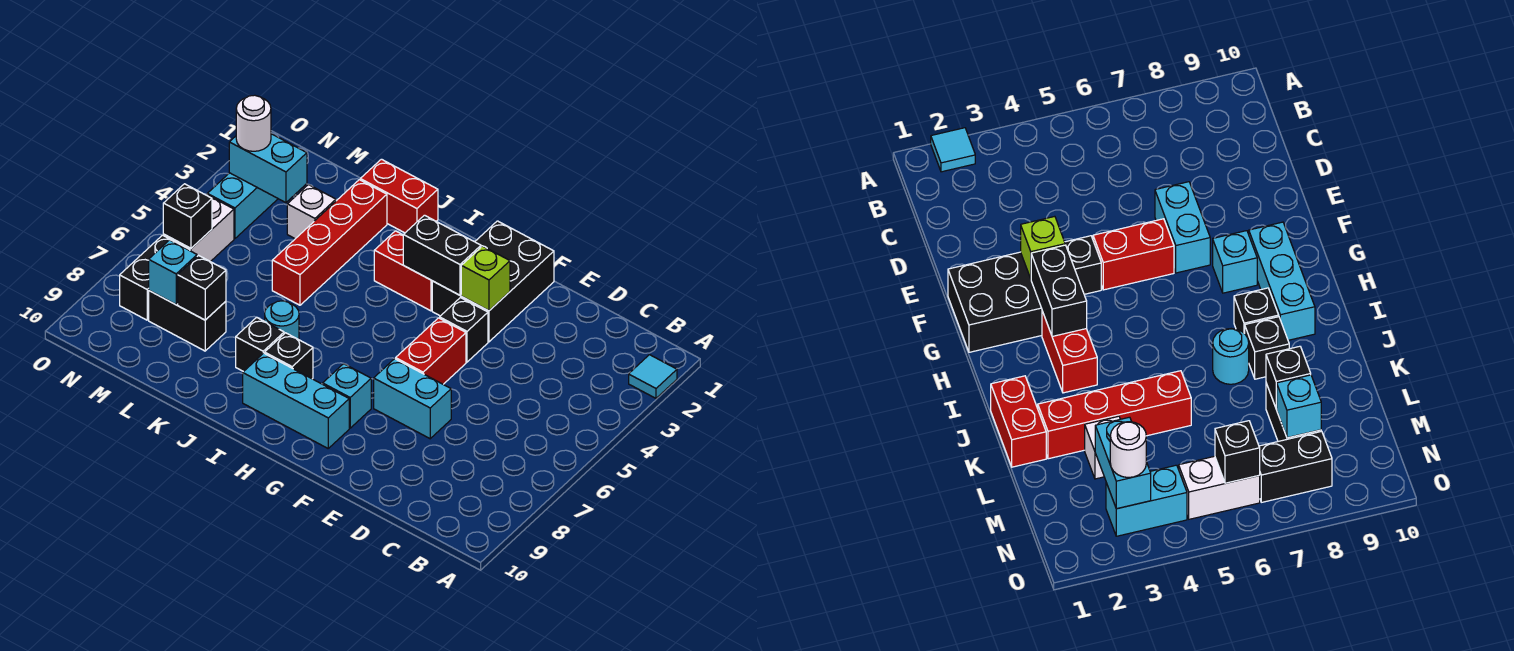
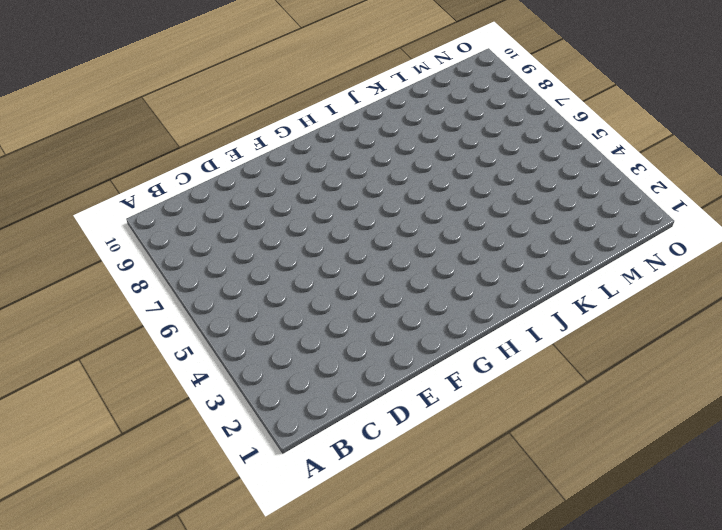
none -> cyan 1x1 tile [629,355,677,398]
none -> cyan 1x2 brick [374,359,451,439]
none -> black 2x3 brick [432,221,554,342]

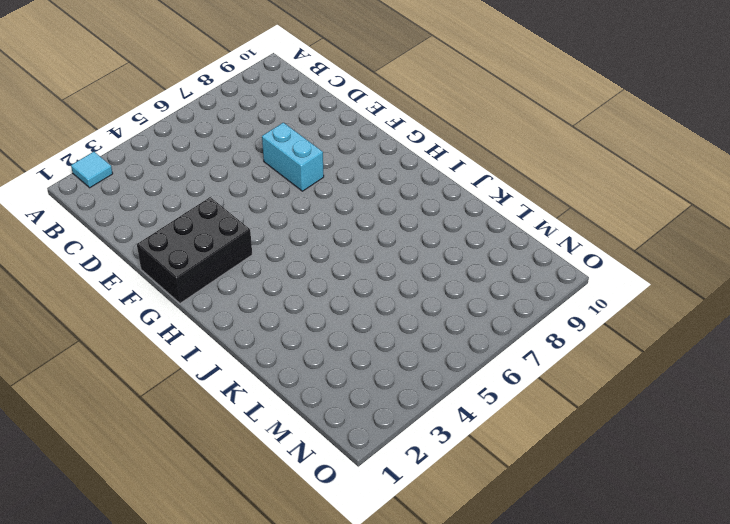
none -> black 1x1 brick [440,298,488,362]
none -> red 1x2 brick [396,318,466,384]
none -> cyan 1x1 brick [323,364,371,428]

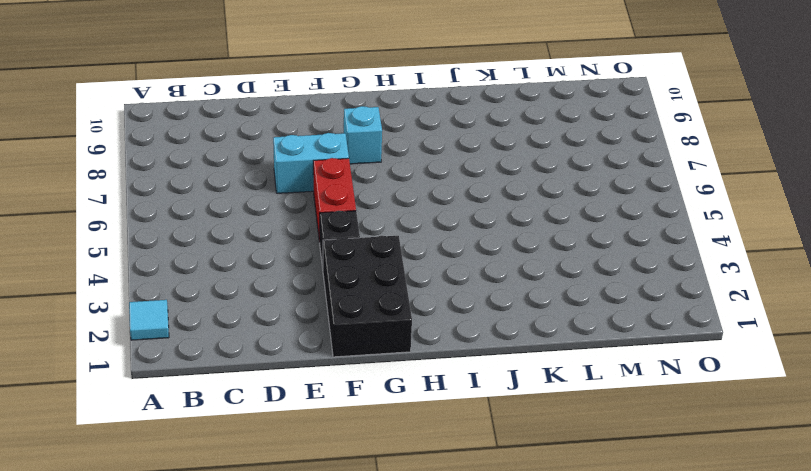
none -> cyan 1x3 brick [243,353,349,448]
none -> red 1x2 brick [374,231,432,311]
none -> black 1x1 brick [265,333,313,379]

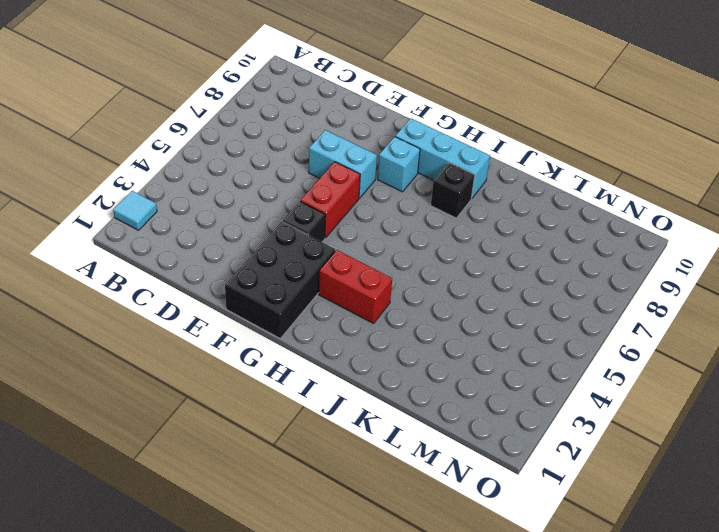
none -> red 1x2 brick [360,159,438,233]
none -> cyan 1x1 round brick [265,301,299,340]
none -> black 1x1 brick [236,317,284,372]

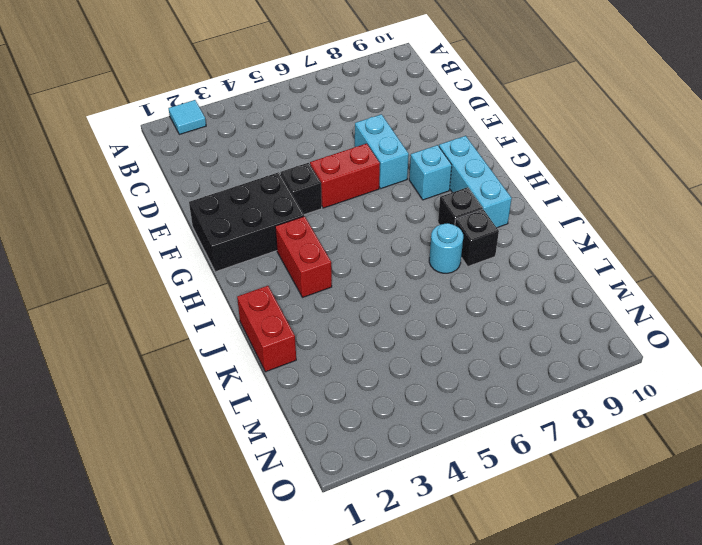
none -> red 1x4 brick [272,180,387,305]
none -> white 1x1 brick [287,185,336,239]
none -> black 1x2 brick [149,291,226,351]

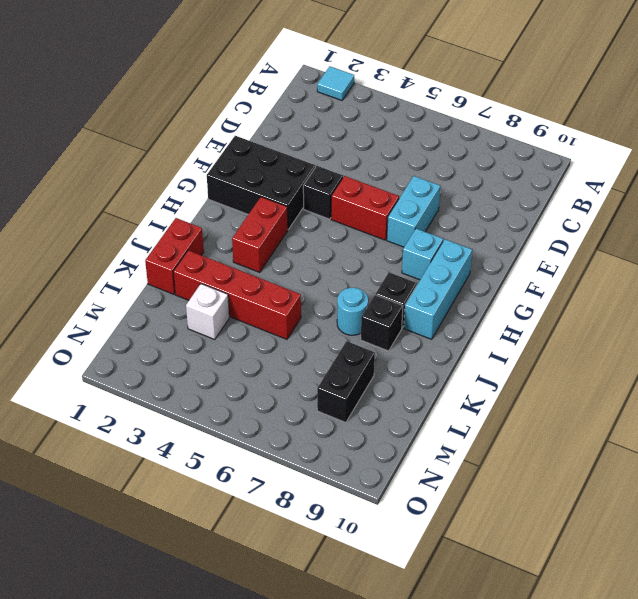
none -> cyan 1x2 brick [207,173,278,239]
none -> white 1x2 brick [163,194,234,262]
none -> black 1x2 brick [120,235,189,320]

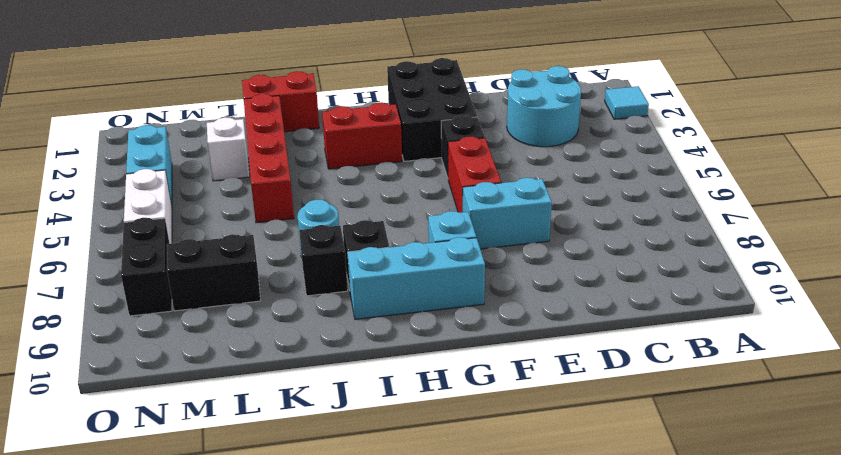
cyan 2x2 round brick [507,66,581,147] -> none
none -> lime 1x1 brick [461,246,510,311]
none -> black 1x2 brick [403,215,481,295]
none -> black 1x1 brick [178,256,226,320]

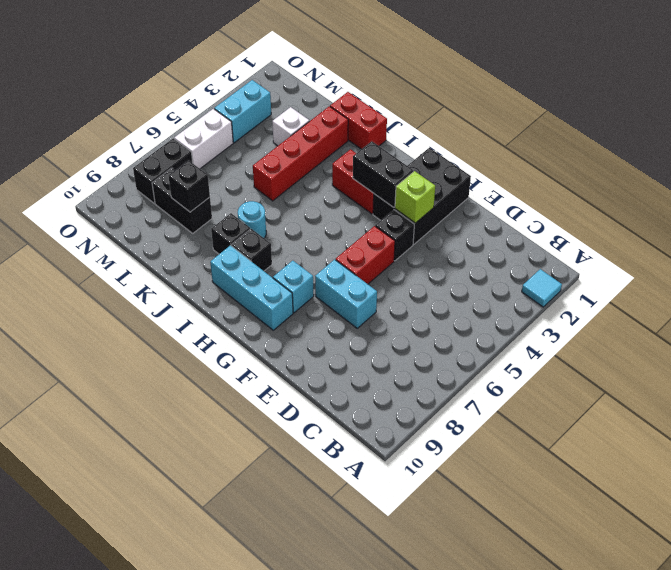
none -> cyan 1x2 brick [229,134,307,203]
none -> cyan 1x1 brick [149,240,197,305]
none -> black 1x1 brick [163,184,212,248]

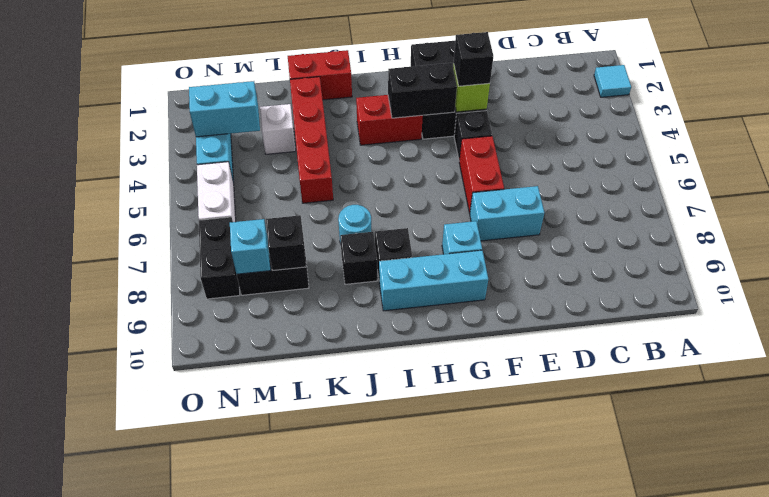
black 1x1 brick [454,32,493,86] -> black 1x1 brick moved to [163,184,212,248]
none -> white 1x1 round brick [236,95,271,151]

